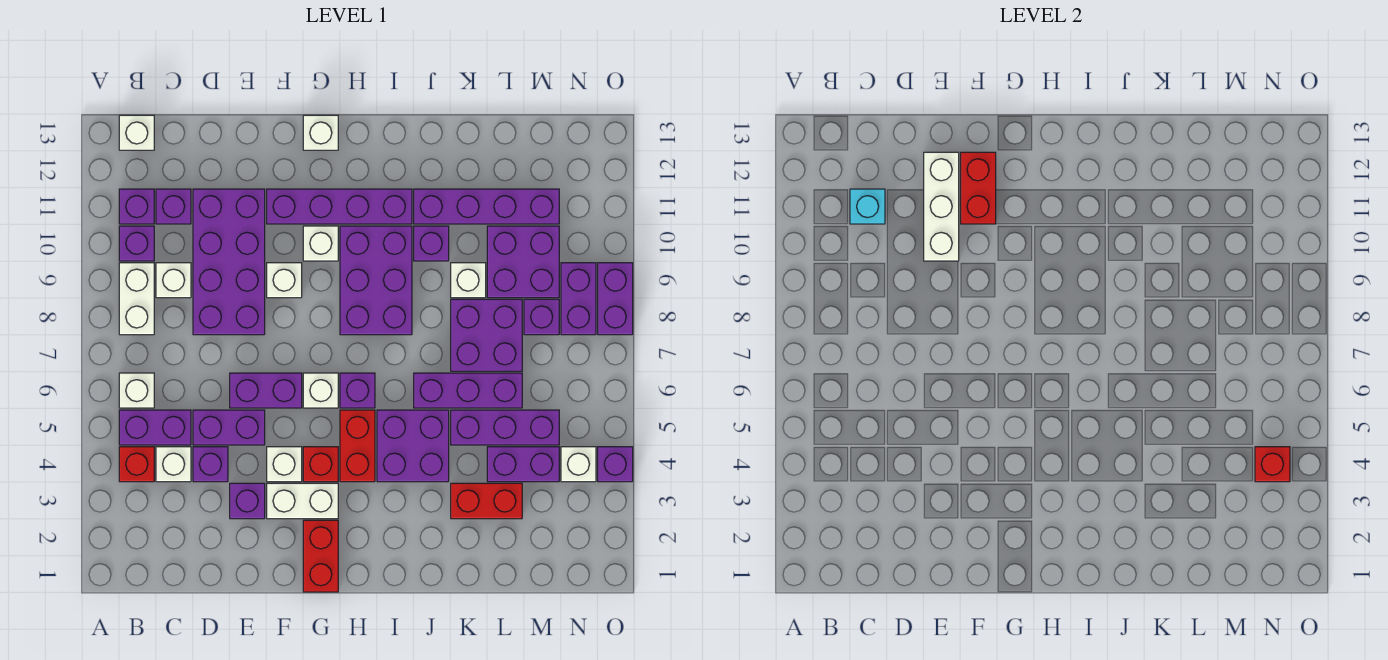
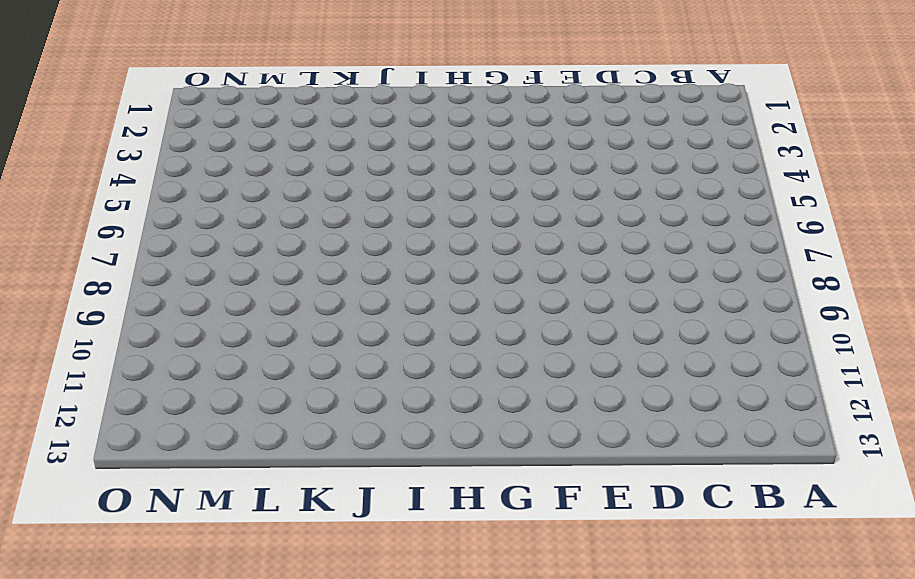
none -> red 1x1 brick [119,447,154,482]
none -> purple 1x2 brick [119,410,191,445]
none -> white 1x1 brick [119,373,154,408]
none -> white 1x2 brick [119,263,154,335]

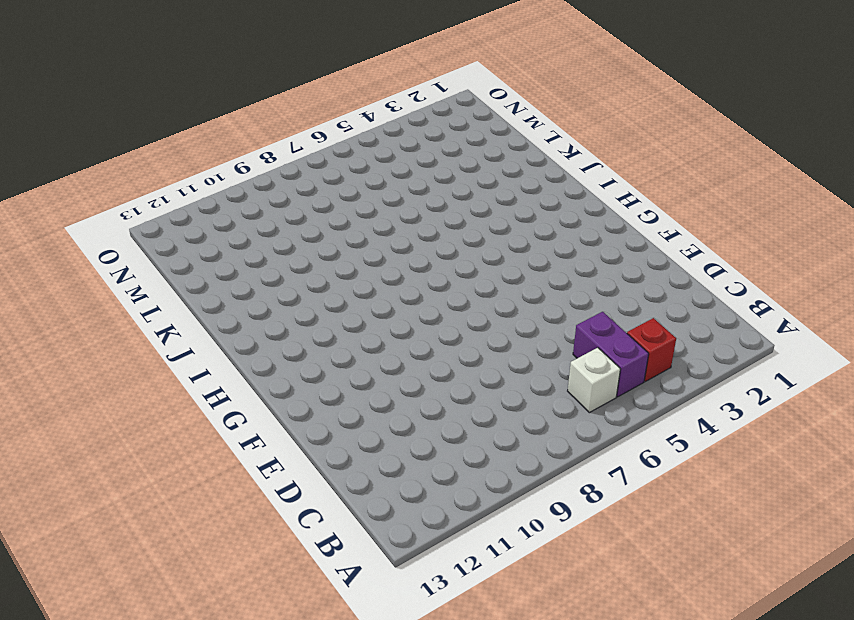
none -> white 1x2 brick [119,263,154,335]
none -> purple 1x1 brick [119,226,154,261]
none -> purple 1x1 brick [119,189,154,224]
none -> white 1x1 brick [119,115,154,150]

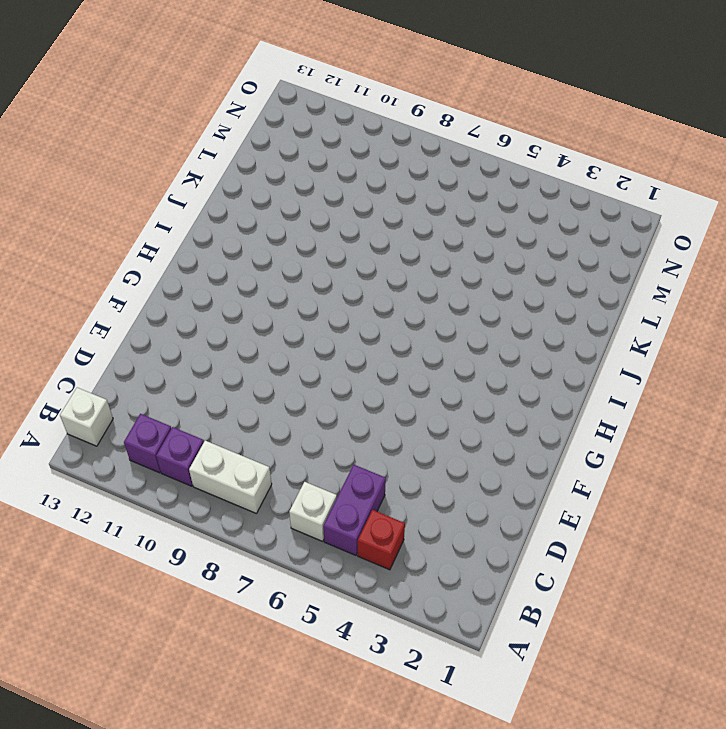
none -> white 1x1 brick [156,447,191,482]
none -> white 1x1 brick [156,263,191,298]
none -> purple 1x1 brick [156,189,191,224]
none -> purple 1x1 brick [193,447,228,482]

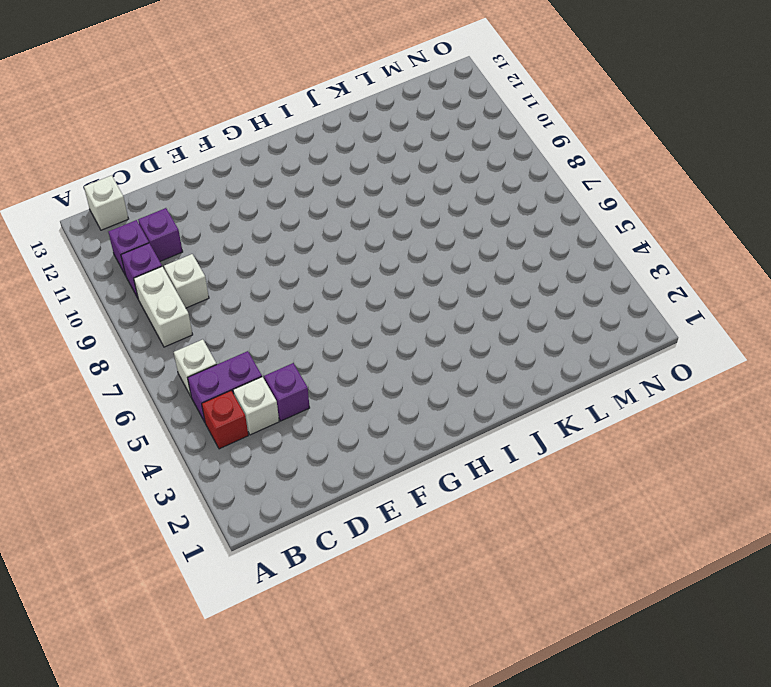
none -> purple 1x2 brick [193,410,265,445]
none -> purple 2x4 brick [193,189,265,335]
none -> purple 1x1 brick [230,483,265,519]
none -> purple 1x2 brick [230,373,302,408]

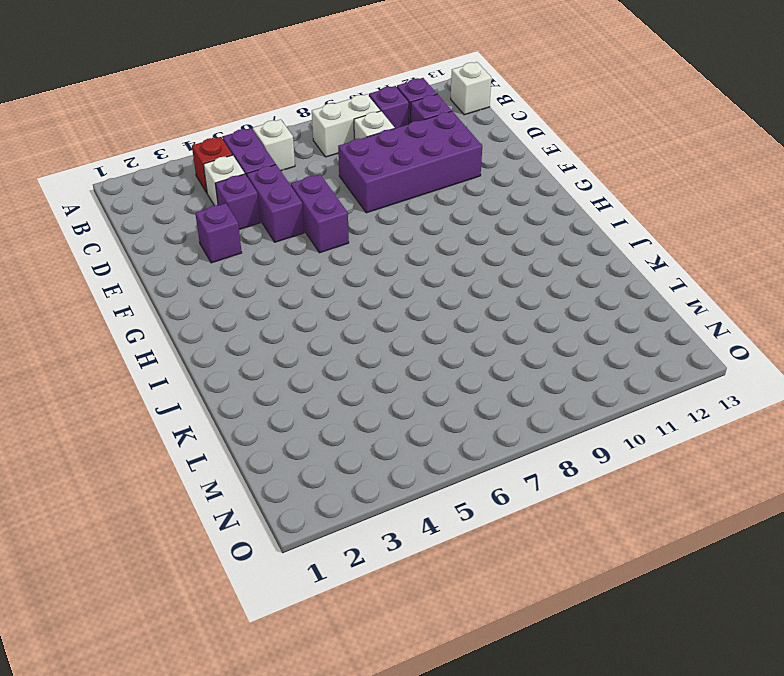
none -> white 1x2 brick [267,483,338,519]
none -> white 1x1 brick [267,447,302,482]
none -> white 1x1 brick [267,263,302,298]
none -> purple 1x4 brick [267,189,412,224]

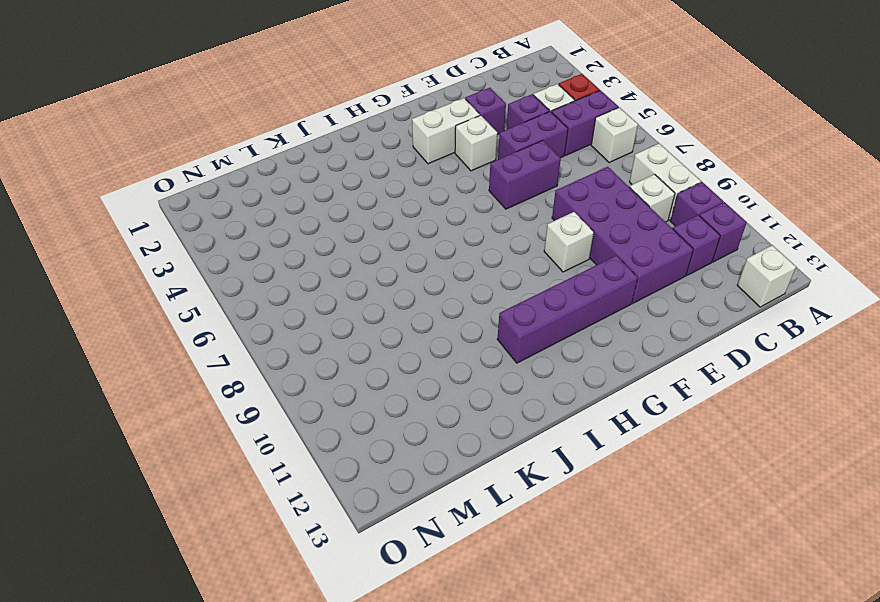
none -> red 1x2 brick [303,520,338,592]
none -> red 1x1 brick [303,447,338,482]
none -> white 1x1 brick [303,373,338,408]
none -> white 1x1 brick [303,226,338,261]

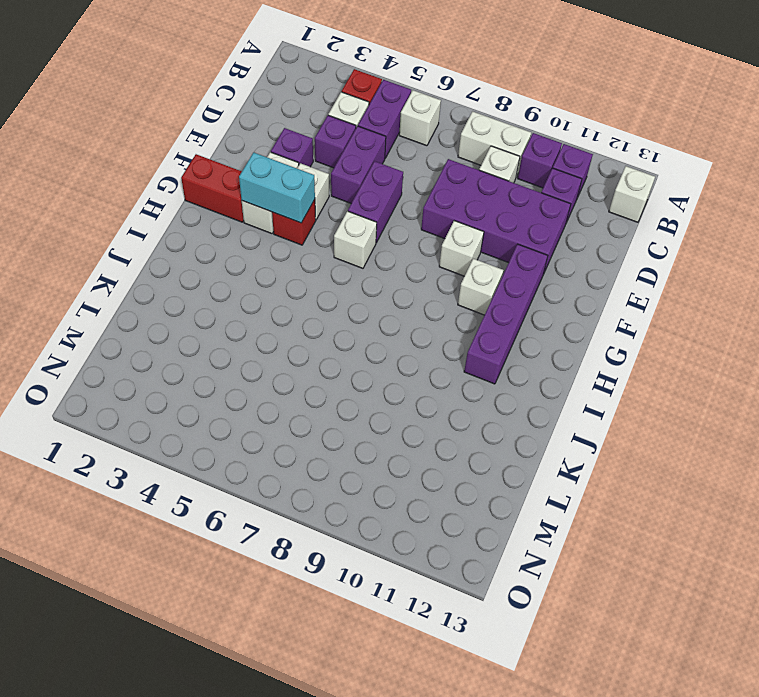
cyan 1x2 brick [239,152,315,223] -> none
none -> white 1x1 brick [303,115,338,150]
none -> red 1x2 brick [340,410,375,482]
none -> purple 1x1 brick [340,373,375,408]
none -> purple 2x3 brick [340,226,412,335]

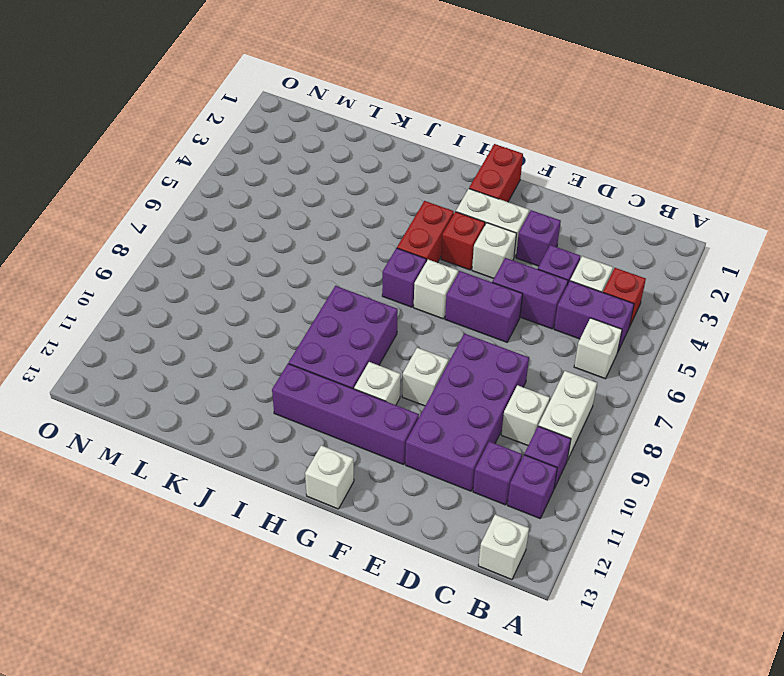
none -> purple 2x2 brick [377,410,449,482]
none -> purple 1x3 brick [414,373,522,408]
none -> purple 1x1 brick [414,226,449,261]
none -> purple 1x4 brick [414,189,559,224]

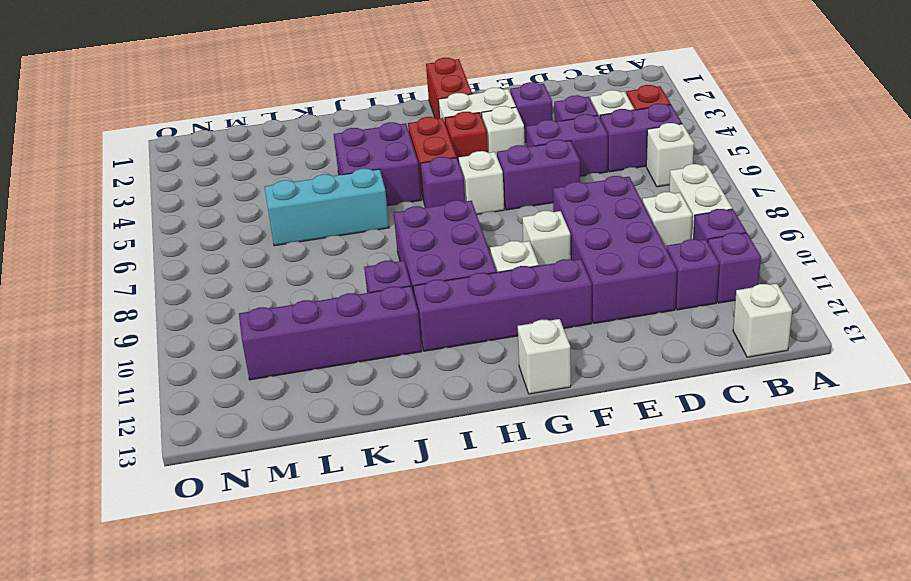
cyan 1x3 brick [265,169,389,246] -> purple 1x3 brick [414,373,522,408]
none -> red 1x2 brick [451,483,522,519]
none -> purple 1x3 brick [451,410,559,445]
none -> purple 2x2 brick [451,299,522,371]
none -> white 1x1 brick [451,263,486,298]

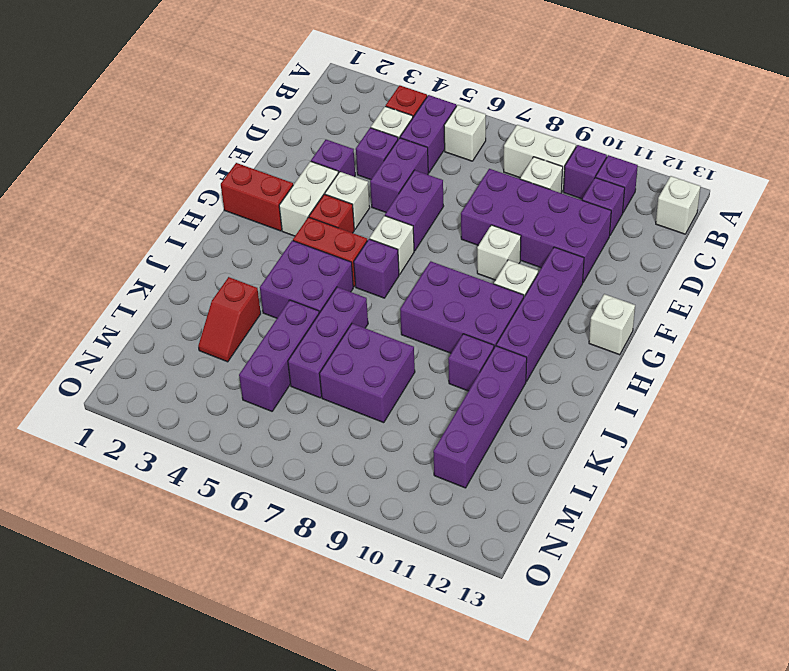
red 1x2 slope [198,277,261,362] -> red 1x2 brick [451,483,522,519]
none -> white 1x1 brick [451,263,486,298]
none -> purple 1x2 brick [487,447,559,482]
none -> purple 2x2 brick [487,226,559,298]
none -> purple 1x1 brick [524,299,559,335]

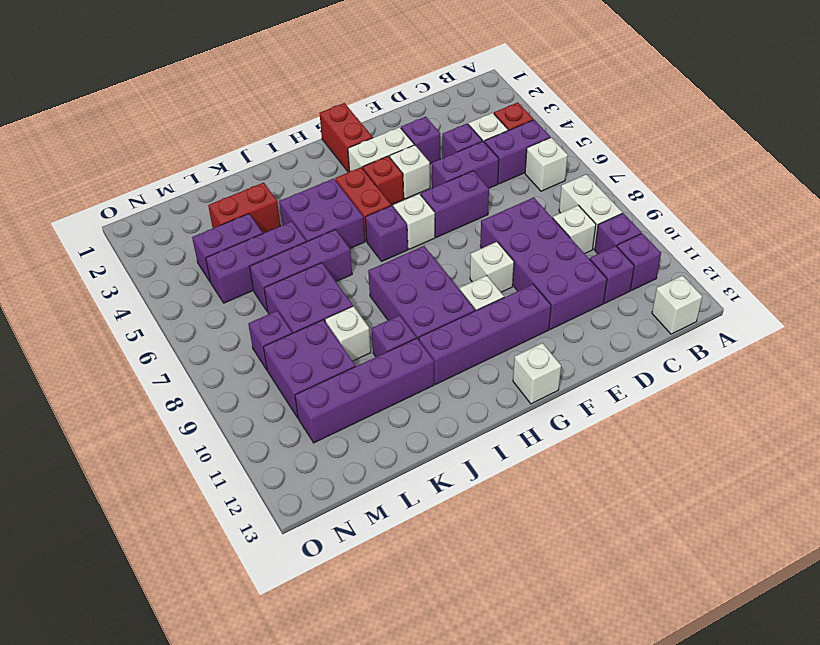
none -> white 1x1 brick [561,447,596,482]
none -> purple 1x2 brick [561,263,596,335]
none -> purple 1x1 brick [598,447,633,482]
none -> purple 1x2 brick [598,263,633,335]

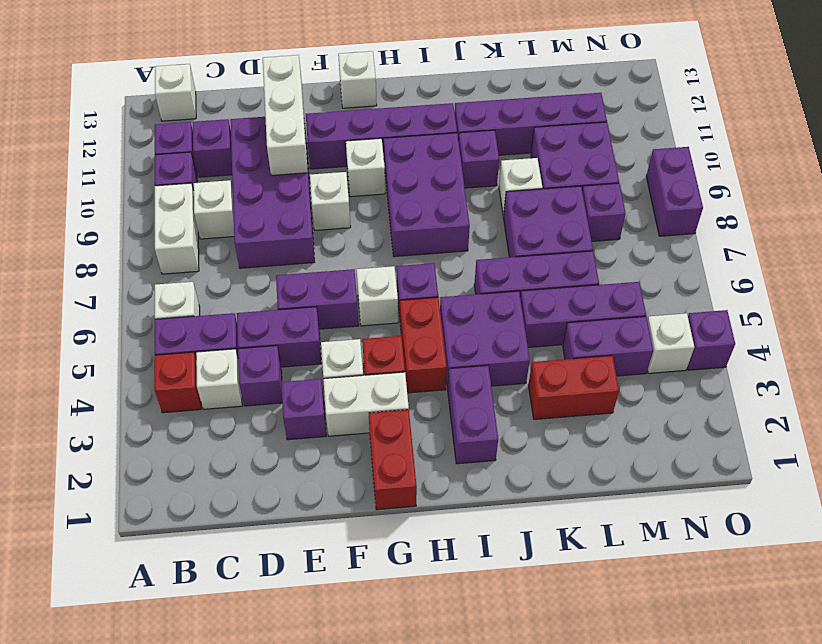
purple 1x2 brick [448,366,498,464] -> purple 1x2 brick moved to [561,263,596,335]
none -> cyan 1x1 brick [850,189,885,224]
none -> red 1x2 brick [961,152,996,224]
none -> red 1x1 brick [1255,447,1290,482]

